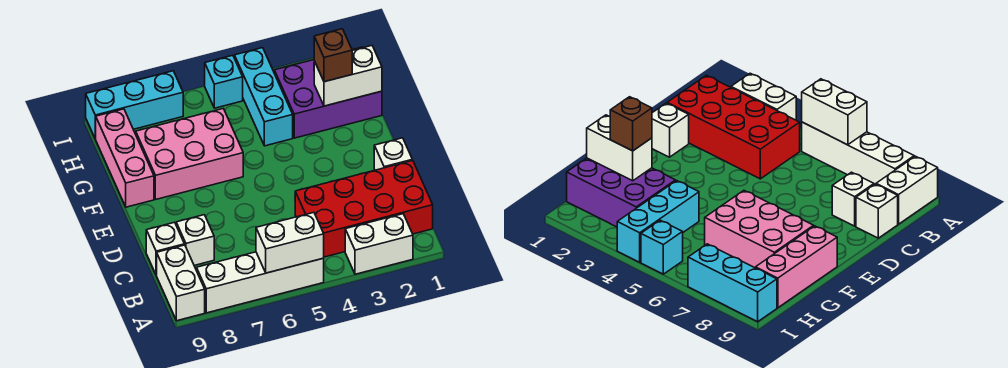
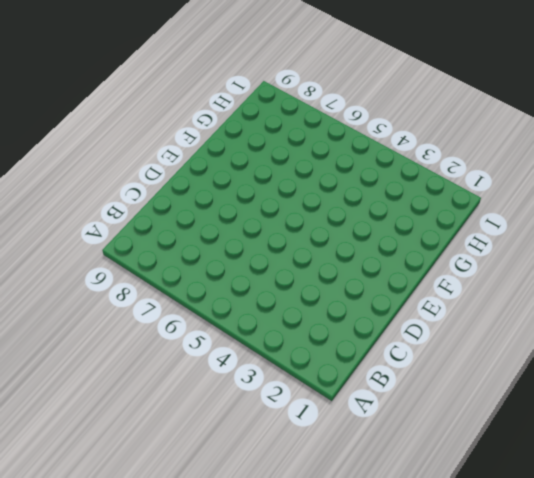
none -> white 1x2 brick [345,214,413,274]
none -> white 1x4 brick [197,252,324,313]
none -> white 1x2 brick [157,245,205,321]

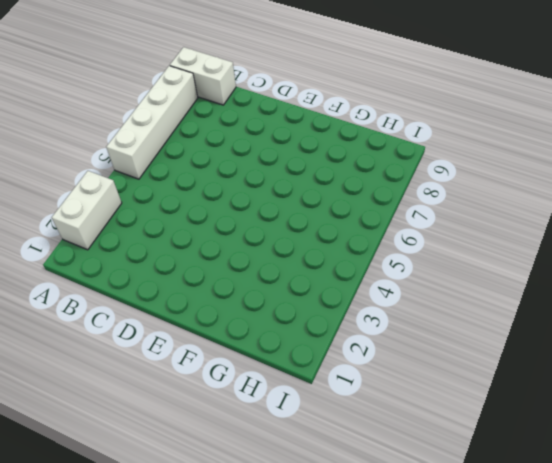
none -> red 2x4 brick [295,161,433,257]
none -> white 1x1 brick [176,215,214,265]
none -> white 1x1 brick [146,222,184,275]

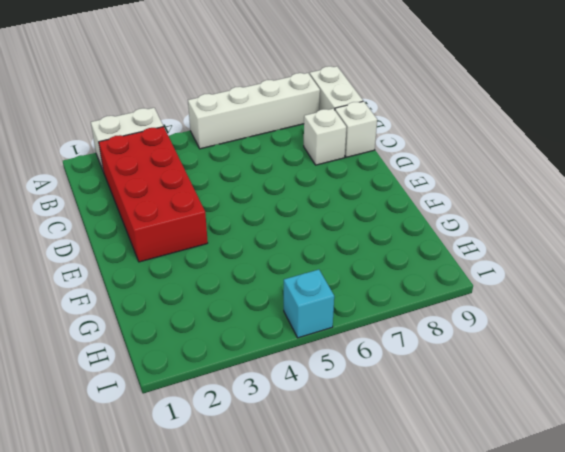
red 2x4 brick [99,127,208,262] -> red 2x4 brick turned to [295,161,433,257]
none -> white 1x1 brick [374,138,412,170]
none -> pink 2x3 brick [136,109,243,199]
none -> pink 1x3 brick [96,109,154,207]

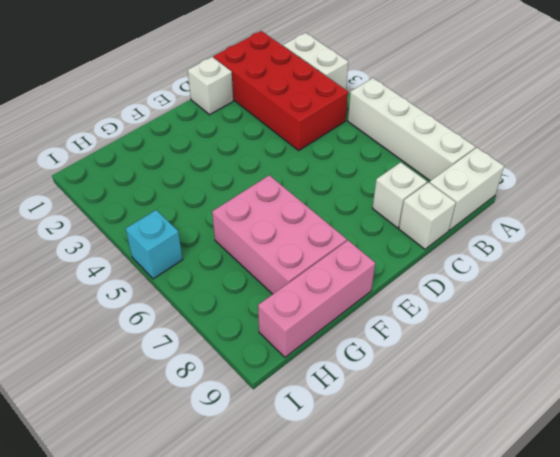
none -> purple 2x3 brick [274,47,382,138]
none -> cyan 1x3 brick [234,48,293,146]
none -> cyan 1x3 brick [86,71,183,139]

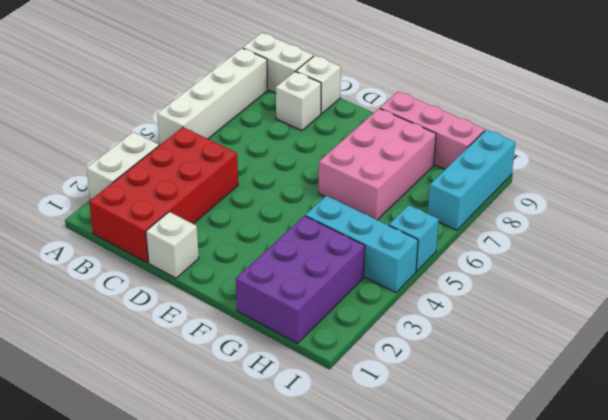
none -> white 1x2 brick [256,213,324,273]
none -> white 1x2 brick [314,46,382,106]
none -> brown 1x1 brick [314,29,352,82]

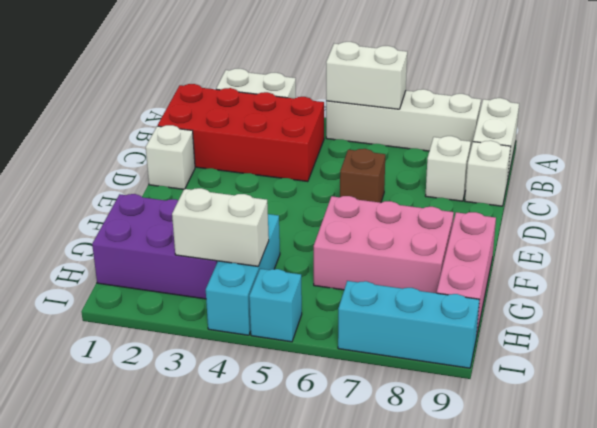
brown 1x1 brick [340,149,385,203] -> brown 1x1 brick moved to [314,29,352,82]
white 1x2 brick [172,188,269,266] -> white 1x2 brick moved to [314,46,382,106]

